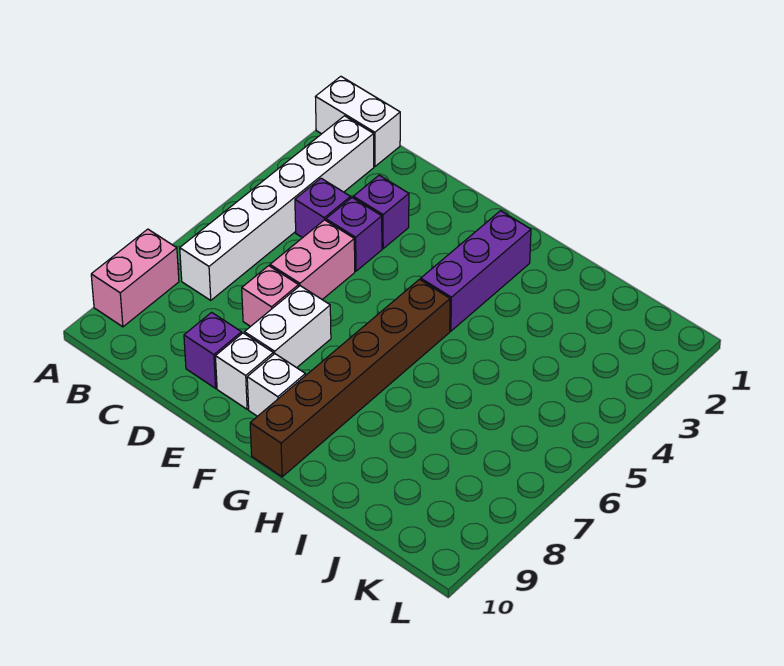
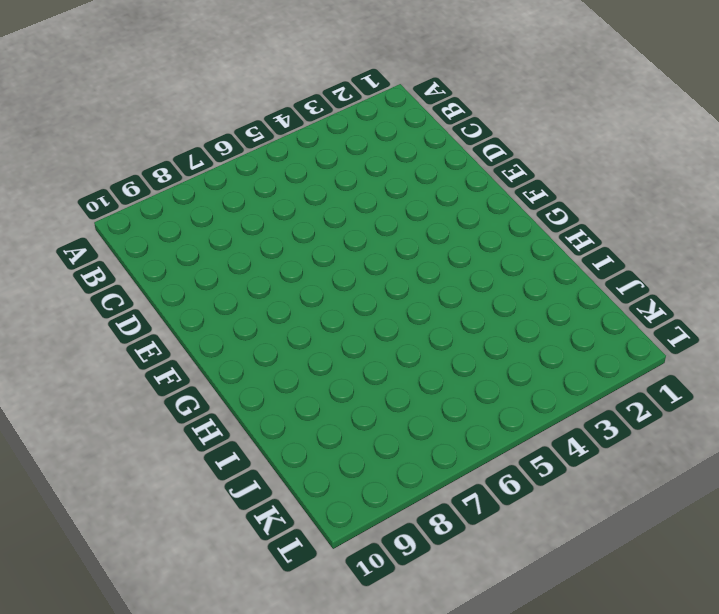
none -> white 1x2 brick [316,76,400,166]
none -> pink 1x2 brick [91,229,179,327]
none -> white 1x6 brick [180,116,374,300]

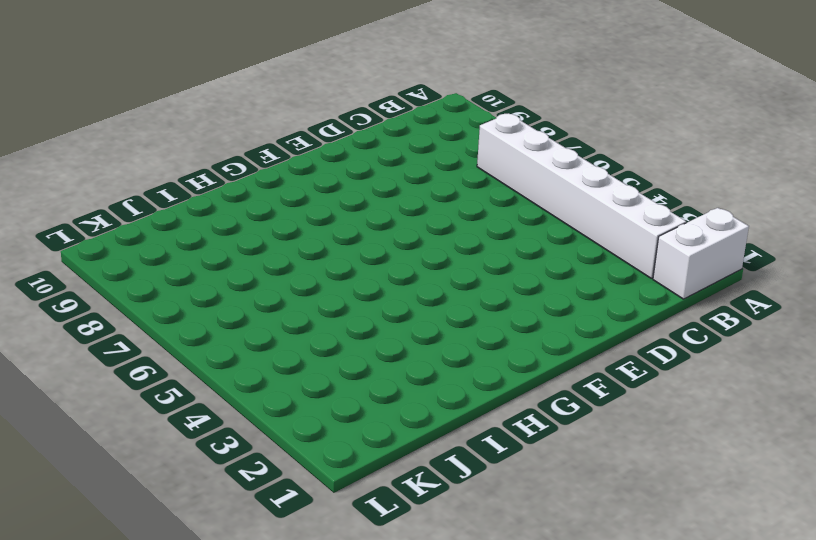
none -> pink 1x2 brick [91,229,179,327]
none -> purple 1x1 brick [295,178,351,238]
none -> purple 1x1 brick [353,175,409,249]

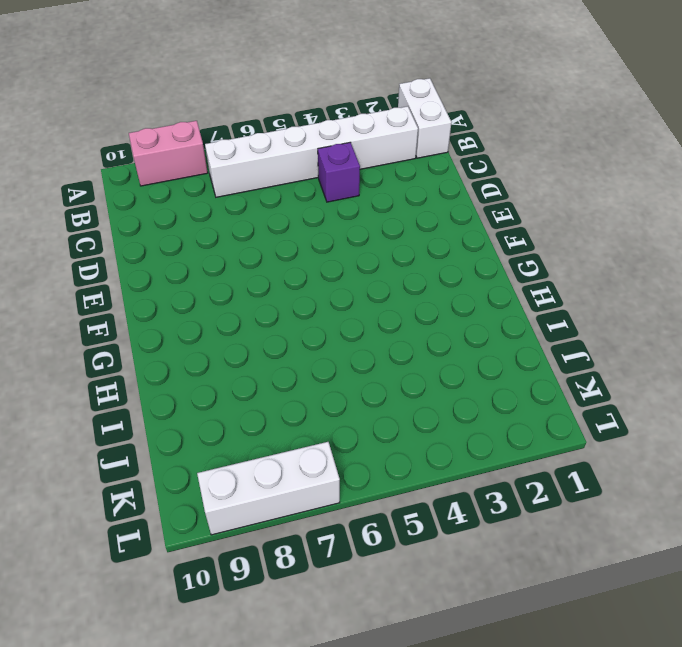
white 1x3 brick [197,442,340,535] -> none
none -> purple 1x1 brick [353,175,409,249]
none -> purple 1x1 brick [326,198,382,271]
none -> pink 1x2 brick [270,220,355,300]

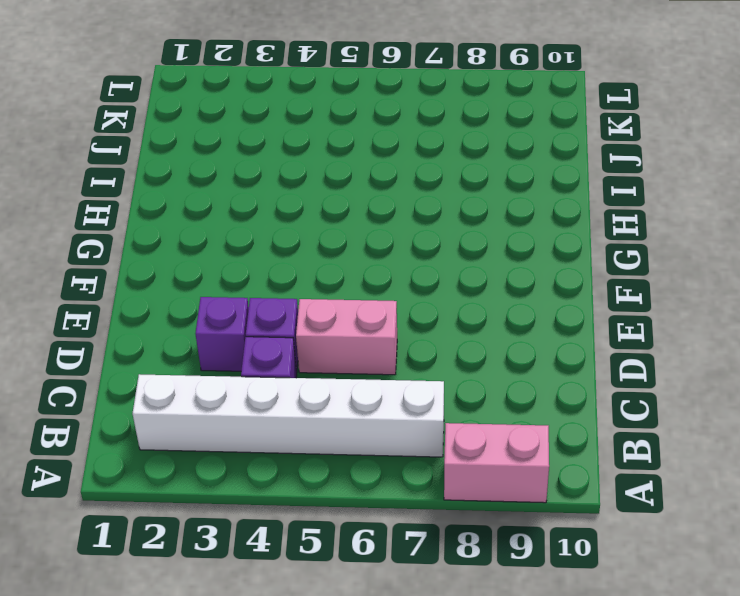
none -> white 1x2 brick [316,76,400,166]
none -> pink 1x1 brick [242,266,299,327]
none -> purple 1x1 brick [184,312,242,388]

